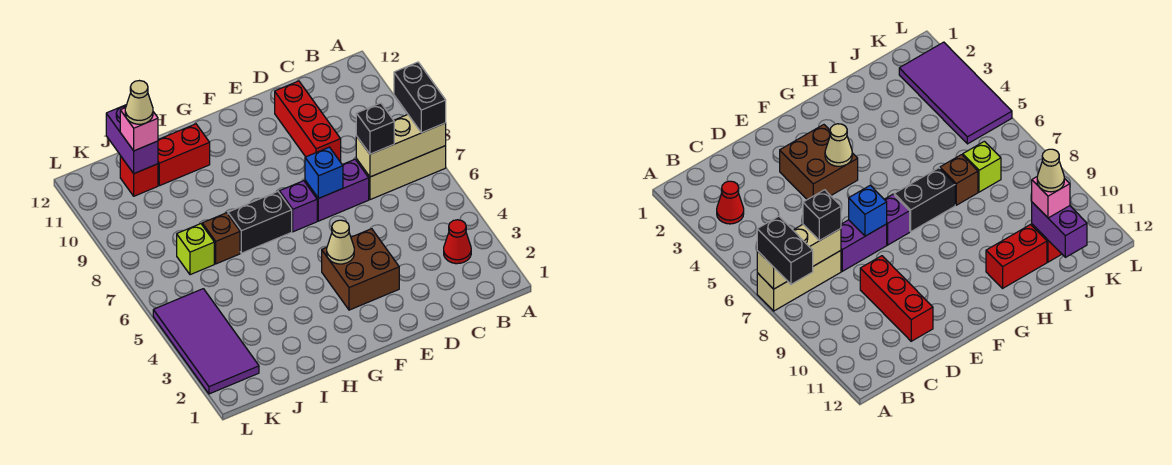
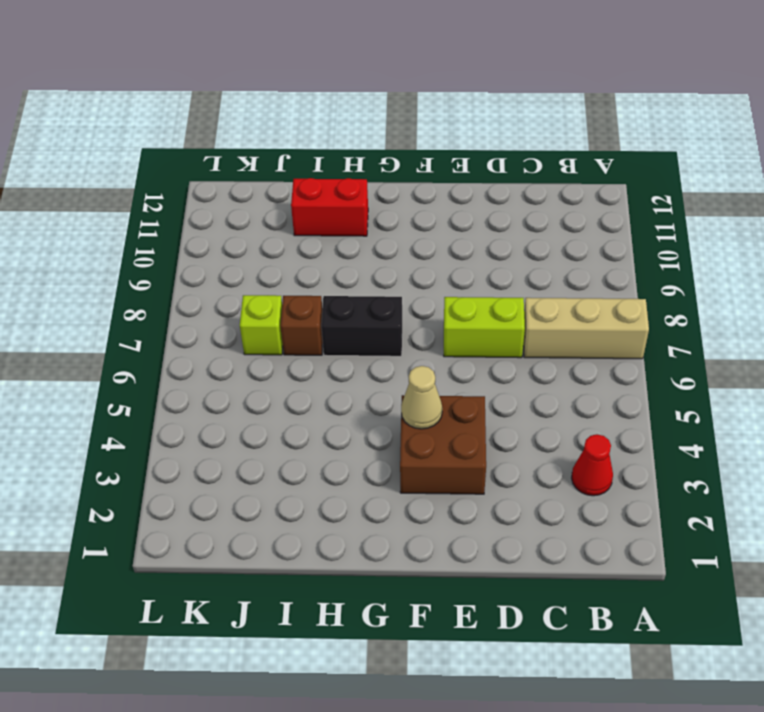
lime 1x2 brick [444,297,525,358] -> purple 1x2 brick [305,159,369,221]
none -> red 1x3 brick [275,81,341,161]
none -> purple 1x1 brick [279,181,317,232]
none -> red 1x1 brick [120,156,158,196]

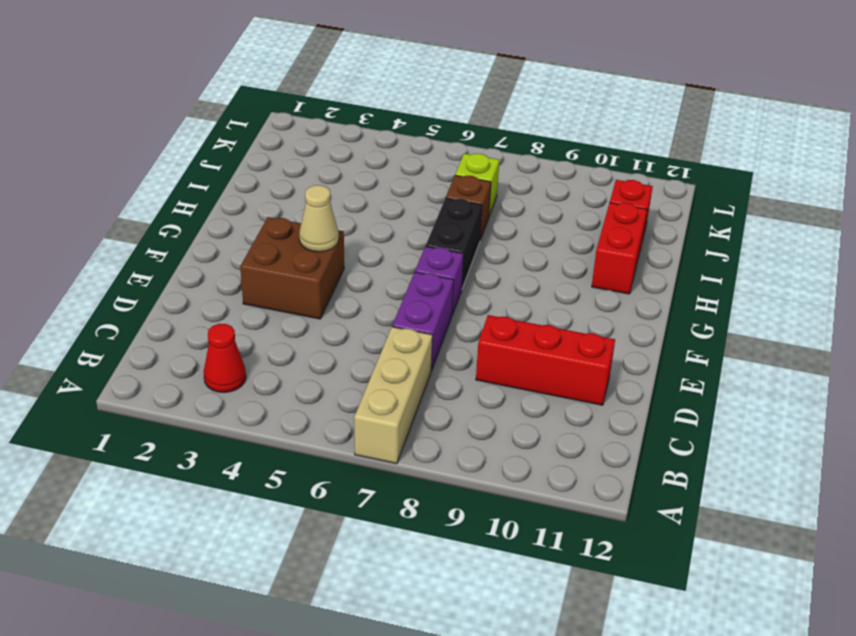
none -> purple 2x4 tile [153,289,259,394]
none -> tan 1x3 brick [356,115,446,177]
none -> blue 1x1 brick [305,147,343,198]

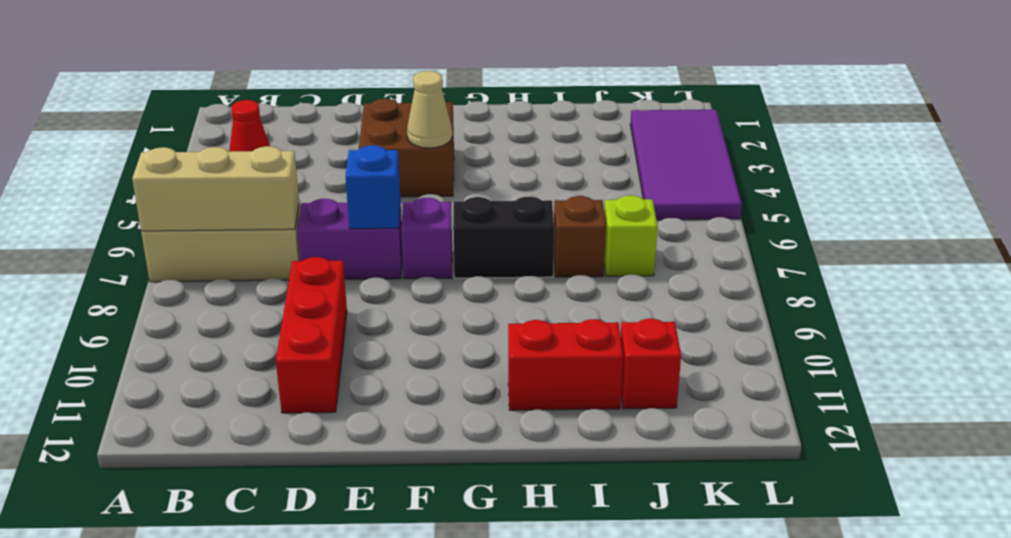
none -> purple 1x2 brick [106,105,158,174]
none -> black 1x2 brick [394,62,446,133]
none -> black 1x1 brick [356,103,394,154]

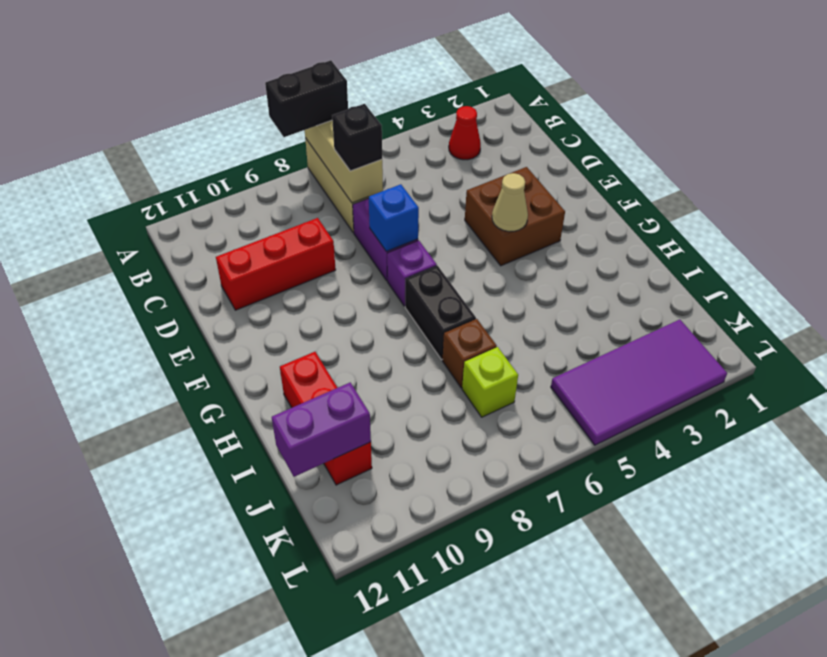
none -> pink 1x1 brick [120,108,158,151]
none -> tan 1x1 cone [125,81,153,124]

